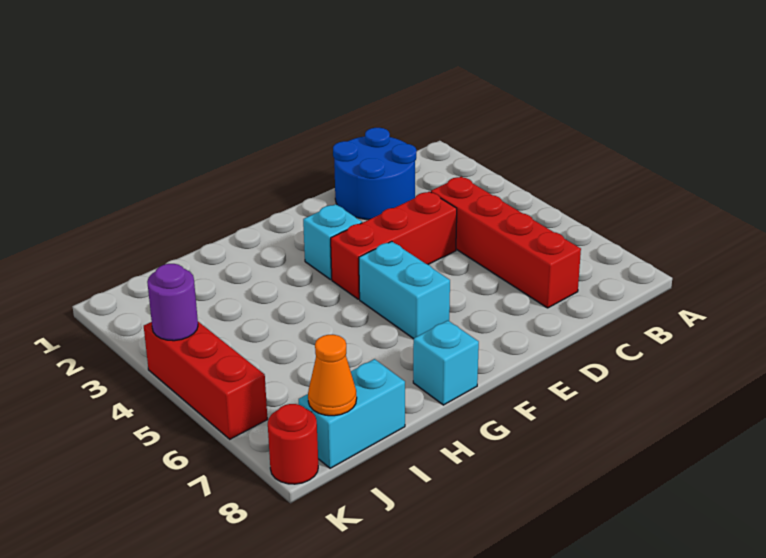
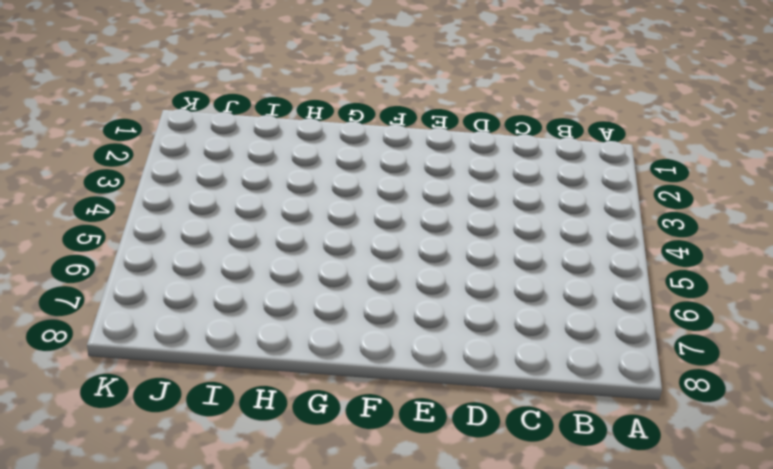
none -> blue 2x2 round brick [333,128,417,220]
none -> red 1x4 brick [431,177,581,308]

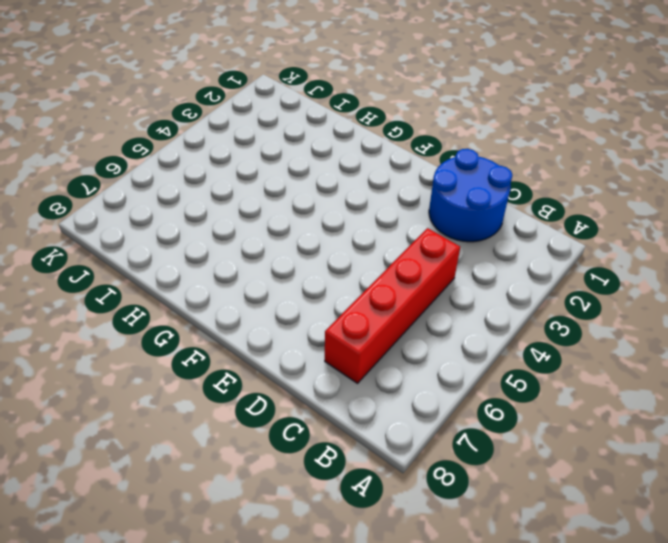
none -> red 1x3 brick [331,191,457,299]
none -> cyan 1x1 brick [303,204,362,280]

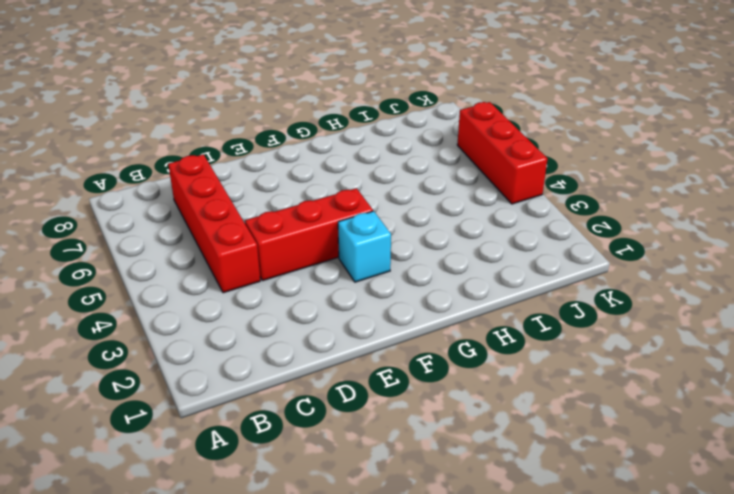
none -> blue 2x2 round brick [333,128,417,220]
none -> cyan 1x2 brick [359,241,450,339]

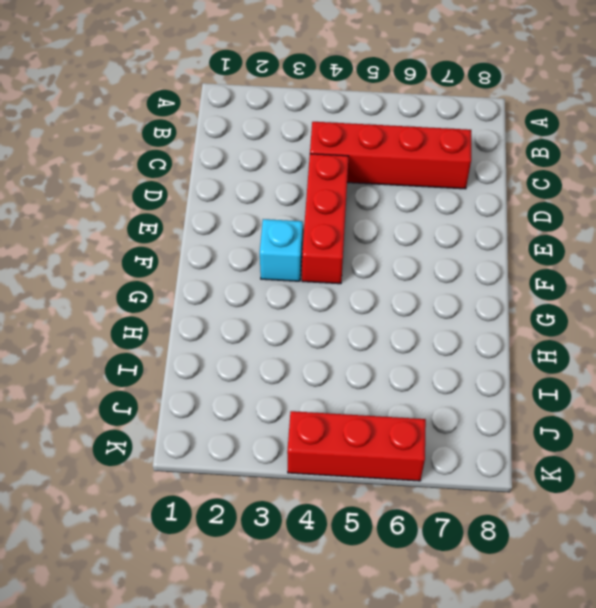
none -> blue 2x2 round brick [333,128,417,220]
none -> cyan 1x2 brick [359,241,450,339]

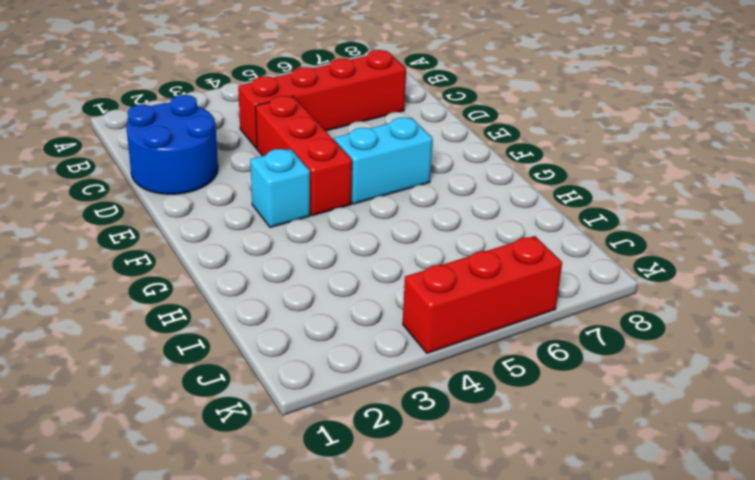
none -> cyan 1x1 brick [413,321,479,405]
none -> cyan 1x2 brick [299,359,405,468]

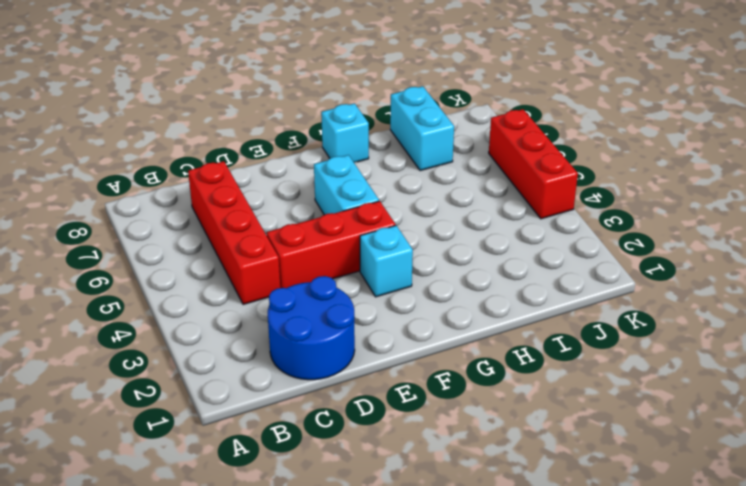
cyan 1x2 brick [390,86,454,171] -> cyan 1x2 brick turned to [299,359,405,468]
none -> red 1x1 round brick [268,404,318,484]
none -> orange 1x1 cone [308,335,357,416]

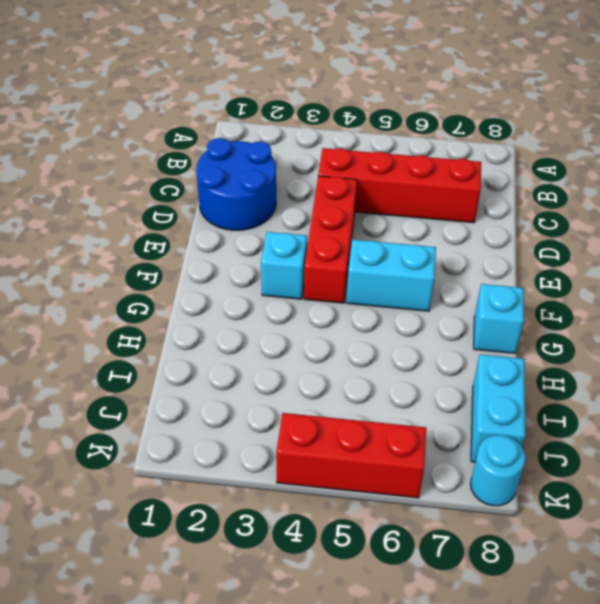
cyan 1x1 round brick [471,435,526,506] -> red 1x1 round brick [268,404,318,484]
none -> orange 1x1 cone [308,335,357,416]
none -> purple 1x1 round brick [147,264,198,341]

